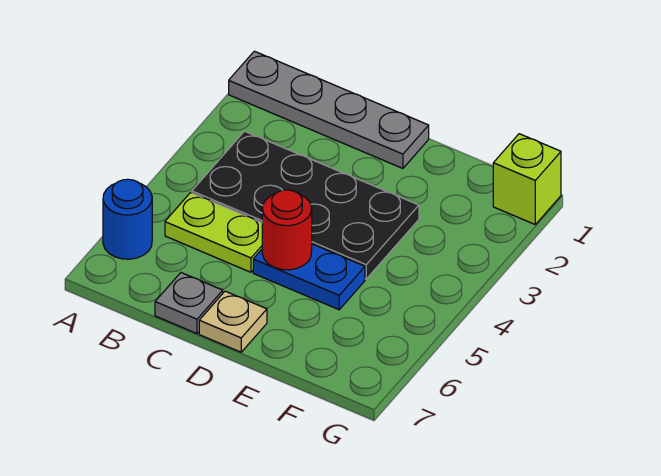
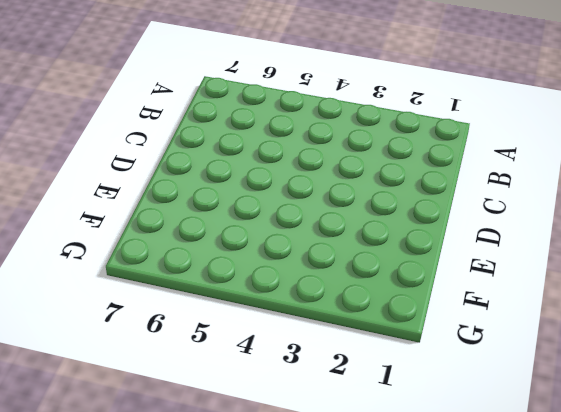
none -> grey 1x4 plate [229,51,429,168]
none -> blue 1x1 round brick [103,179,152,259]

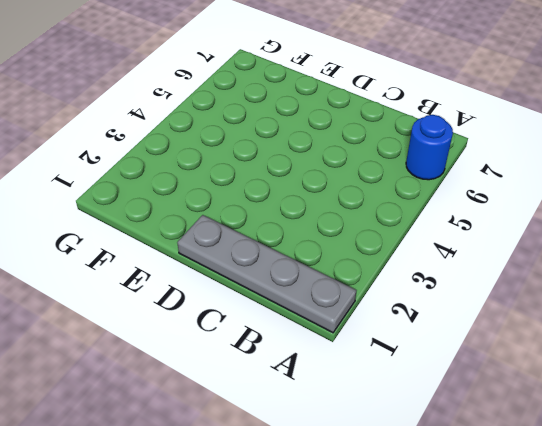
none -> black 2x4 plate [192,131,419,279]
none -> lime 1x2 plate [165,193,262,272]

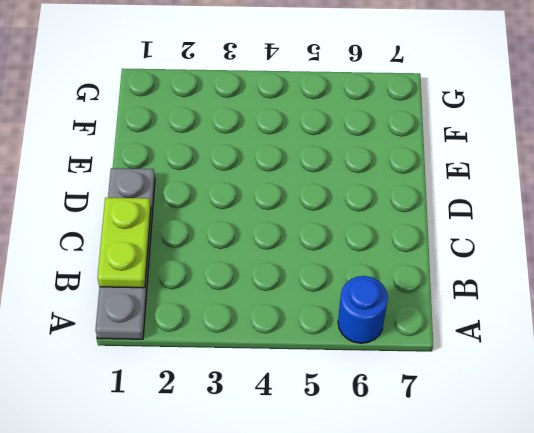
lime 1x2 plate [97,198,151,288] -> lime 1x2 plate moved to [165,193,262,272]
none -> black 2x4 plate [192,131,419,279]
none -> grey 1x1 plate [155,273,223,334]

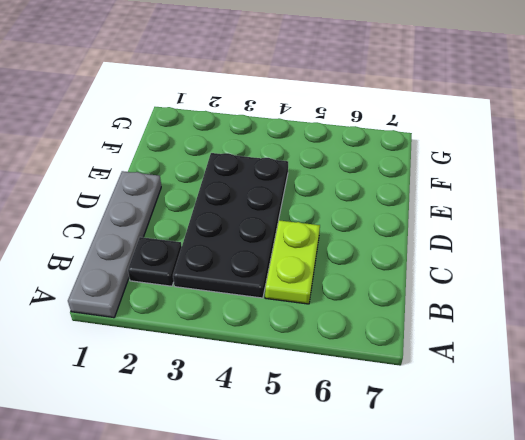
black 1x1 plate [128,237,182,286] -> none
none -> blue 1x1 round brick [103,179,152,259]
none -> grey 1x1 plate [155,273,223,334]

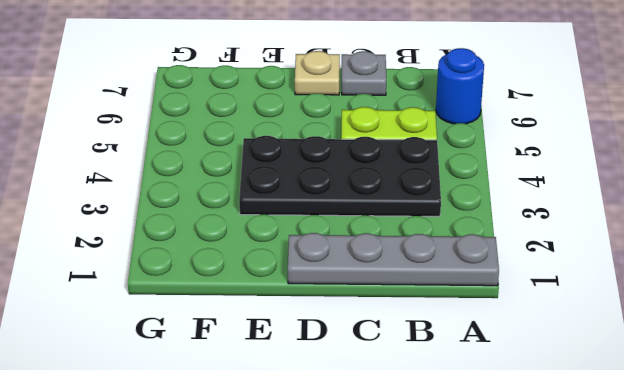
none -> blue 1x2 plate [253,244,365,310]
none -> lime 1x1 brick [493,134,561,224]

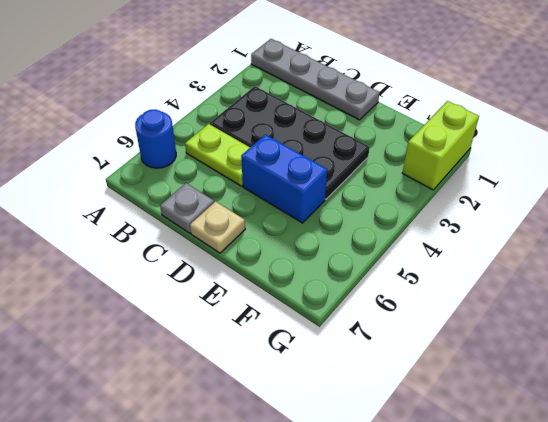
blue 1x2 brick [241,135,327,223] -> blue 1x2 plate [253,244,365,310]
lime 1x2 brick [402,101,479,190] -> lime 1x1 brick [493,134,561,224]
none -> red 1x1 round brick [262,190,312,270]

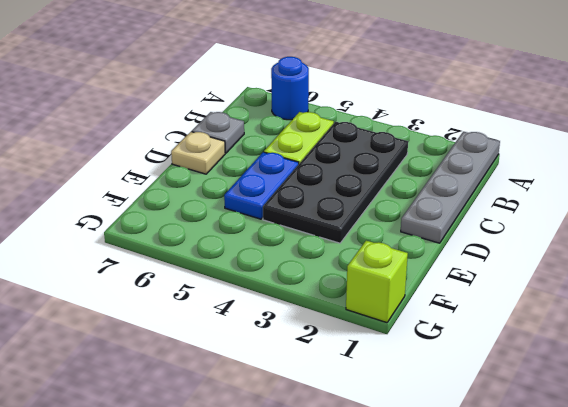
none -> red 1x1 round brick [262,190,312,270]

